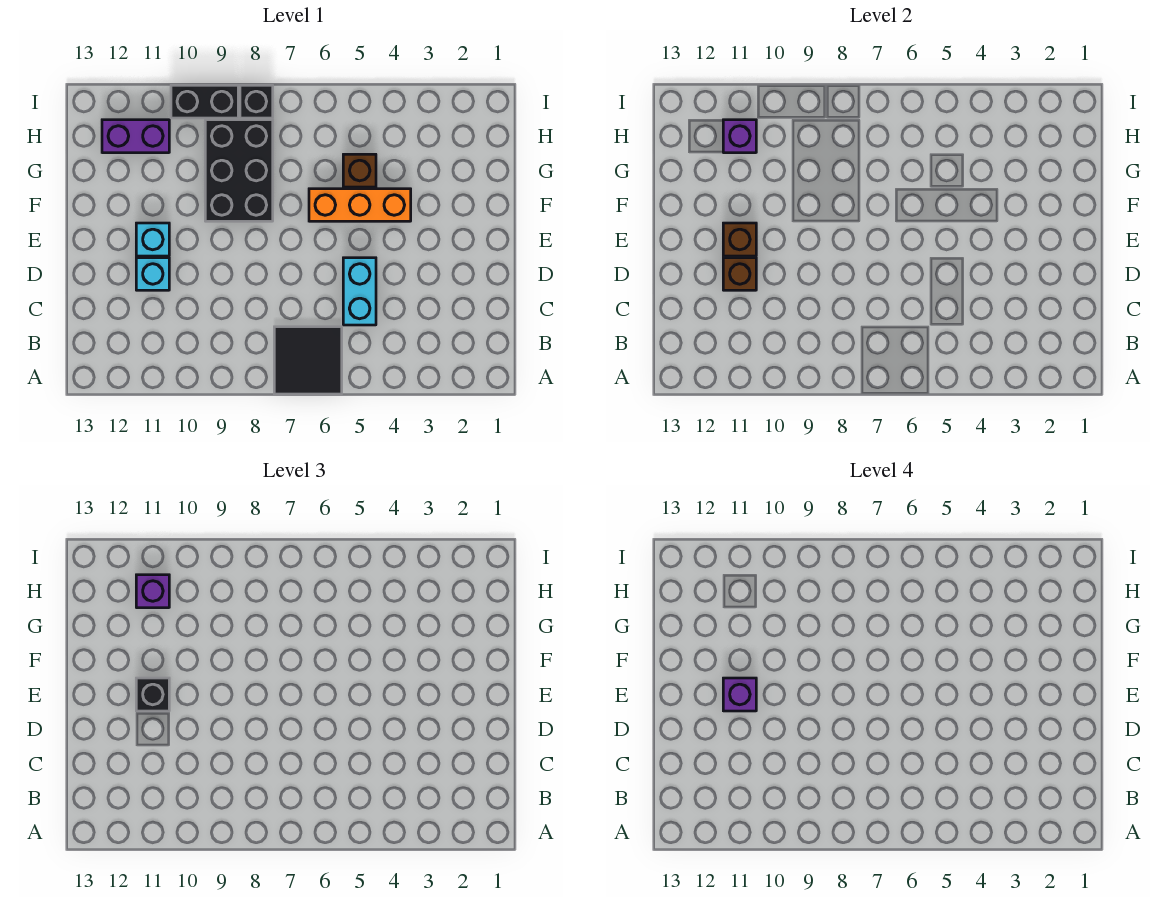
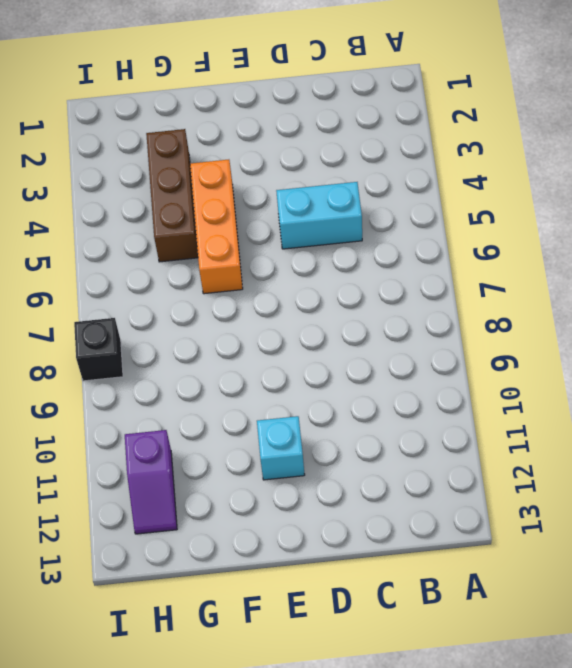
brown 1x3 brick [146,129,198,262] -> brown 1x1 brick [343,154,376,187]
purple 1x2 slope [125,430,177,534] -> purple 1x2 brick [102,120,169,153]
none -> black 2x2 tile [274,327,342,394]
none -> cyan 1x1 brick [136,258,169,290]
none -> black 2x3 brick [205,120,273,221]

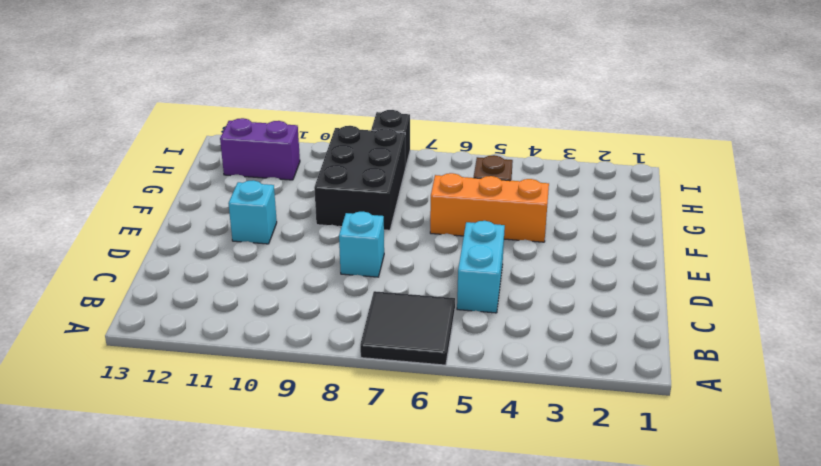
cyan 1x1 brick [339,212,384,277] -> cyan 1x1 brick moved to [136,258,169,290]
none -> black 1x2 brick [171,85,238,118]
none -> brown 1x1 brick [723,258,756,290]
none -> brown 1x1 brick [723,223,756,256]

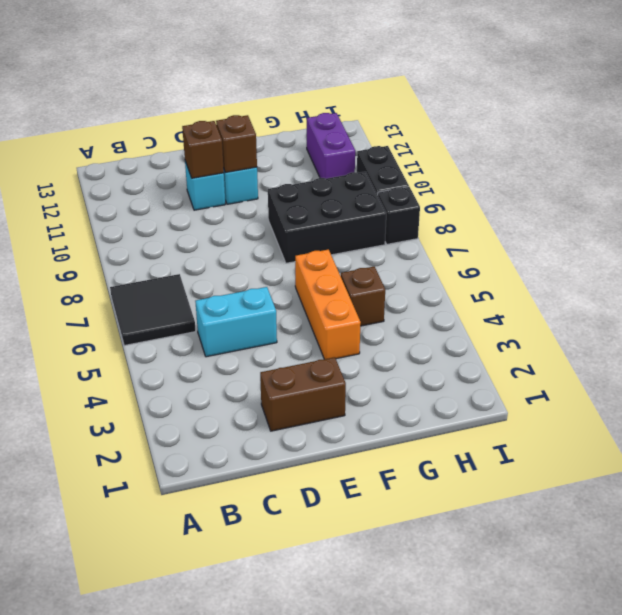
brown 1x2 brick [260,357,346,431] -> none
none -> purple 1x1 brick [723,120,756,153]
none -> black 1x1 brick [136,678,169,711]
none -> purple 1x1 brick [136,575,169,608]

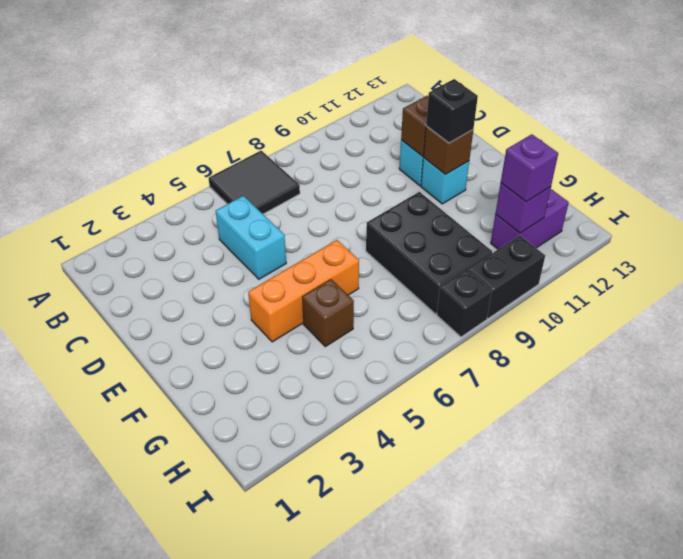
none -> purple 1x1 brick [723,678,756,711]

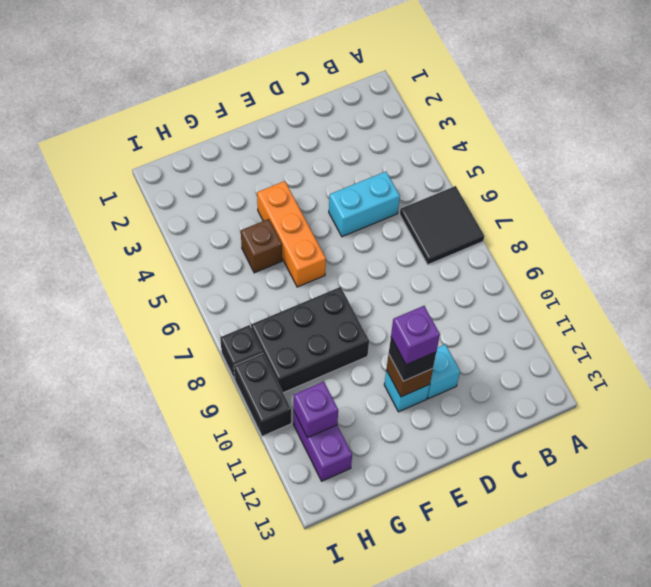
none -> brown 1x1 brick [723,258,756,290]
none -> purple 1x1 brick [136,575,169,608]

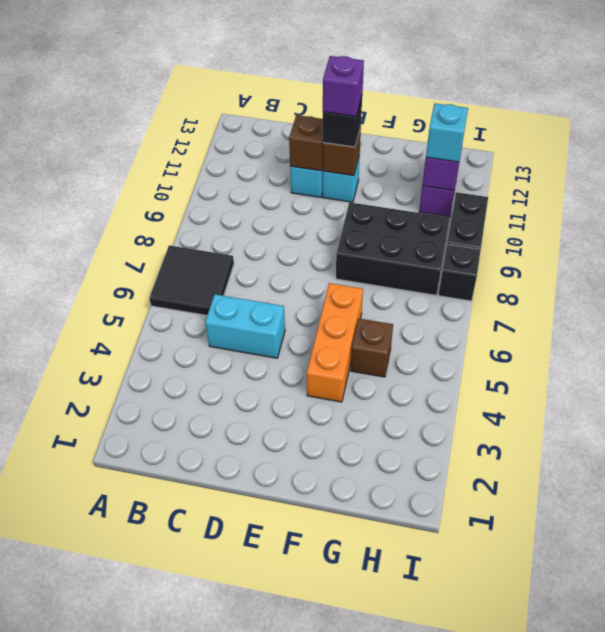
cyan 1x1 brick [426,103,468,162] -> purple 1x1 brick [136,575,169,608]

